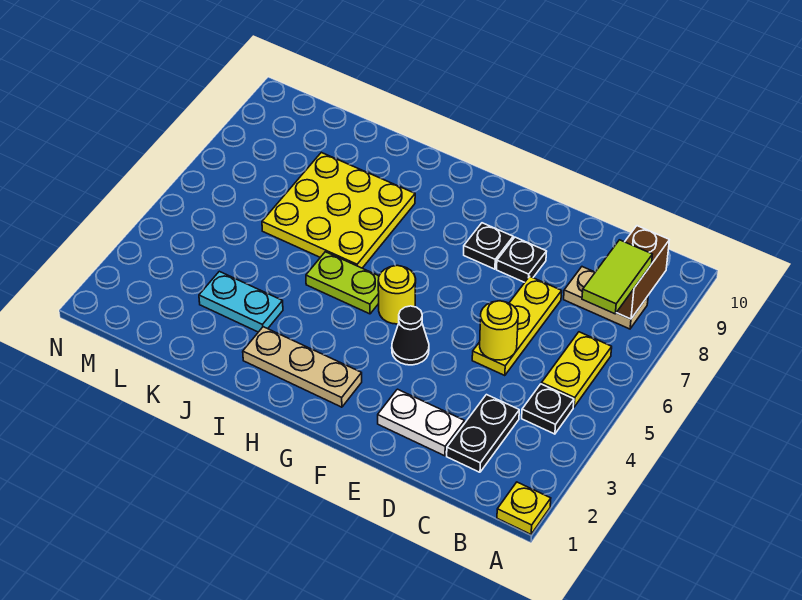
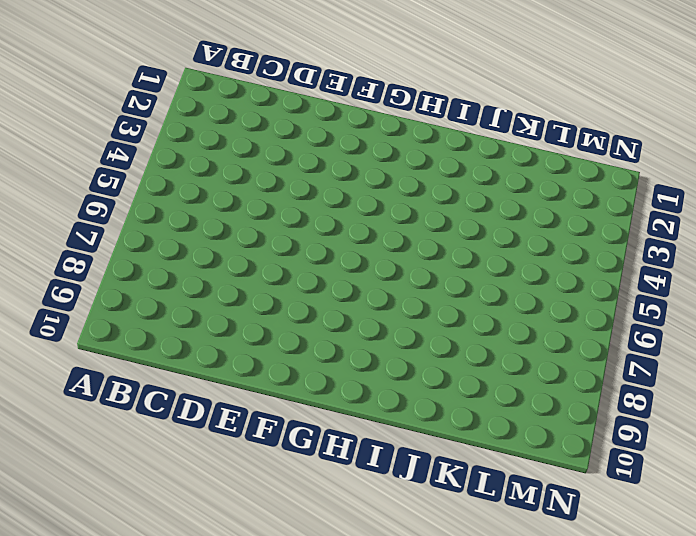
none -> yellow 1x1 plate [497,482,551,534]
none -> black 1x1 plate [522,384,574,434]
none -> yellow 1x2 plate [542,332,612,407]

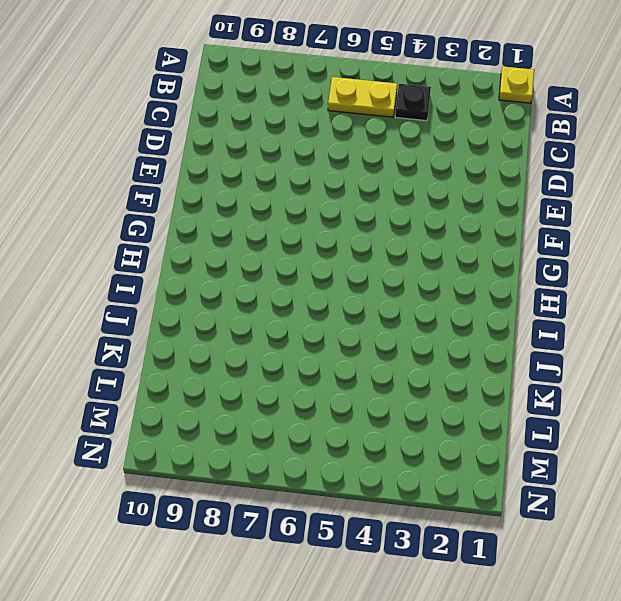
none -> tan 1x2 plate [564,267,648,329]
none -> black 1x2 plate [447,395,519,472]
none -> white 1x2 plate [378,389,465,456]

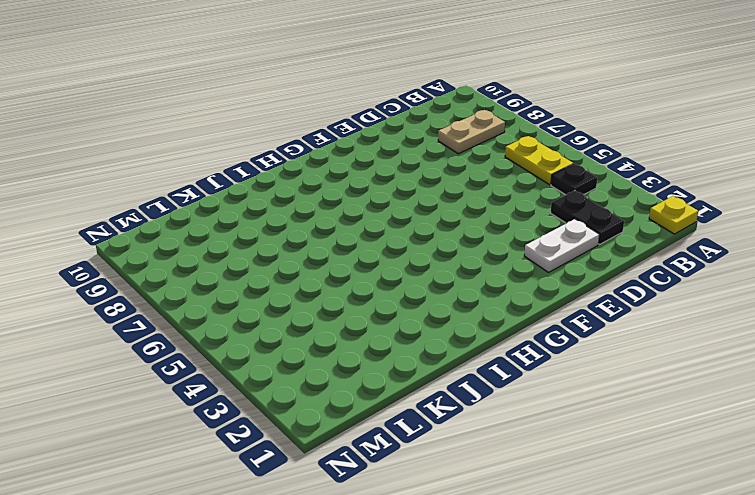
none -> yellow 1x3 plate [472,276,562,376]
none -> black 1x1 plate [497,237,547,282]
none -> black 1x1 cone [392,306,429,365]

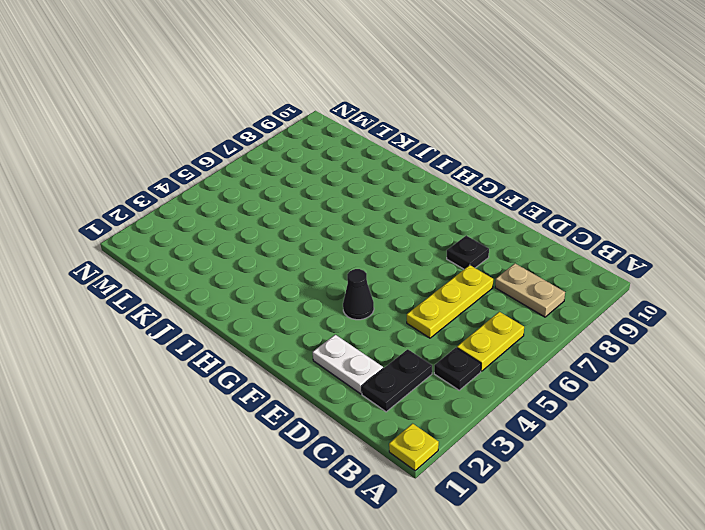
none -> black 1x1 plate [464,223,513,269]
none -> tan 1x3 plate [243,327,362,407]
none -> yellow 1x1 round brick [378,265,416,324]

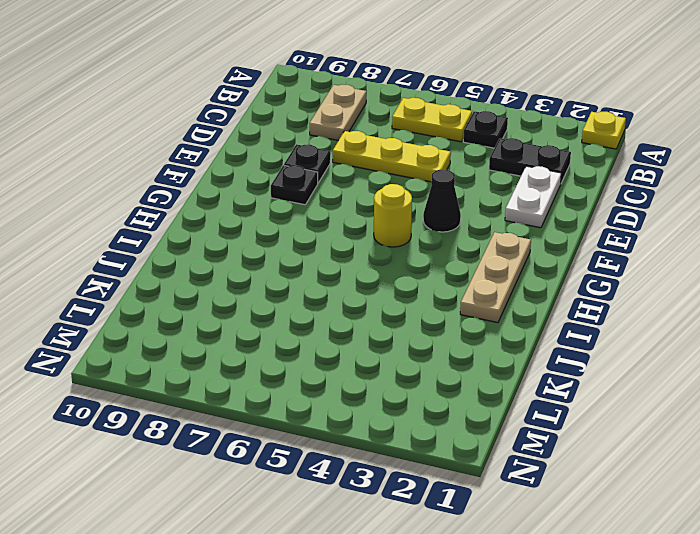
none -> lime 1x2 plate [306,252,379,314]
none -> yellow 3x3 plate [262,152,415,268]
none -> cyan 1x2 plate [199,271,283,332]

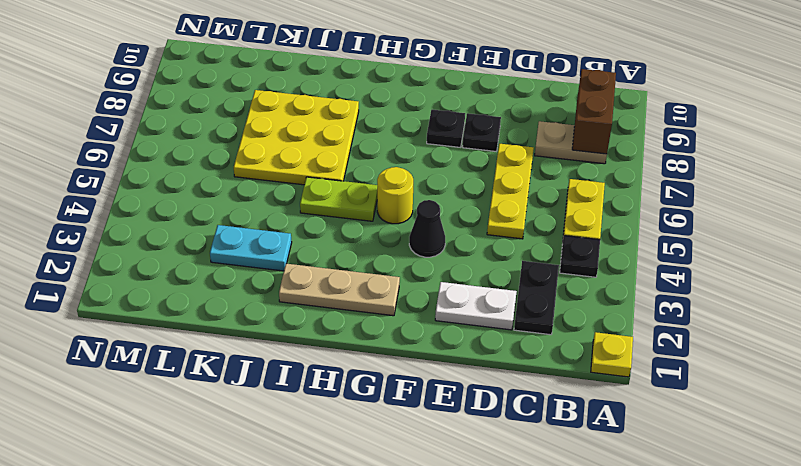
none -> yellow 1x1 round brick [480,301,518,360]
none -> lime 1x2 tile [582,240,652,314]

